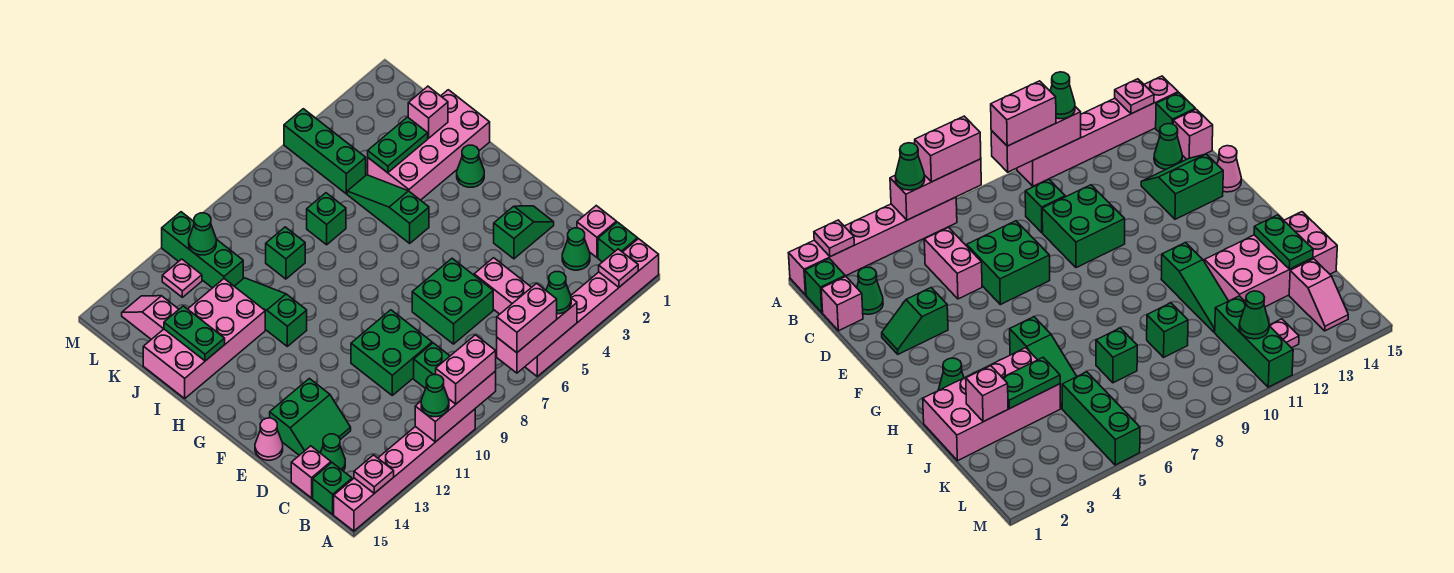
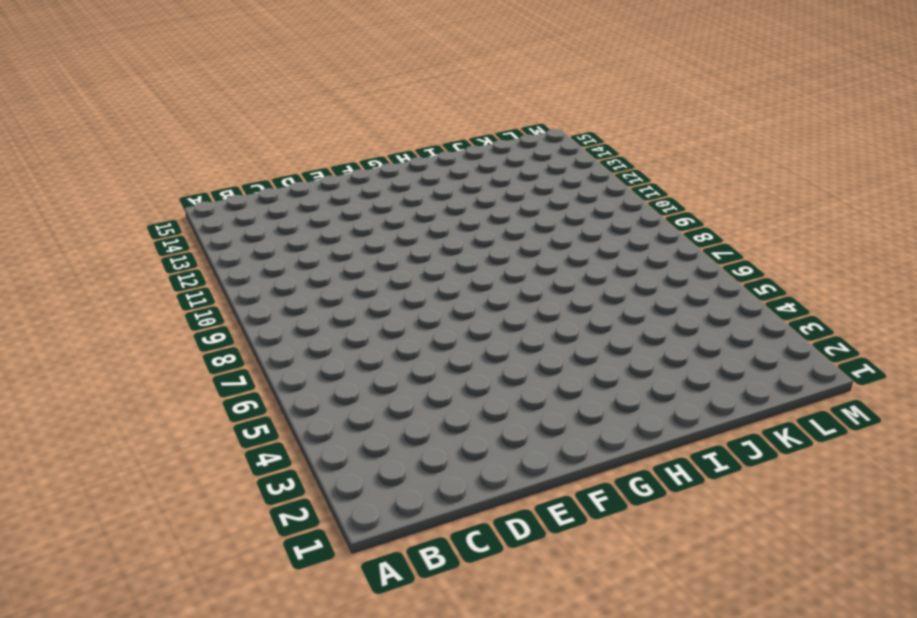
none -> pink 1x6 brick [525,239,659,376]
none -> pink 1x6 brick [334,409,475,531]
none -> green 1x1 brick [598,222,638,262]
none -> green 1x1 brick [313,463,352,514]

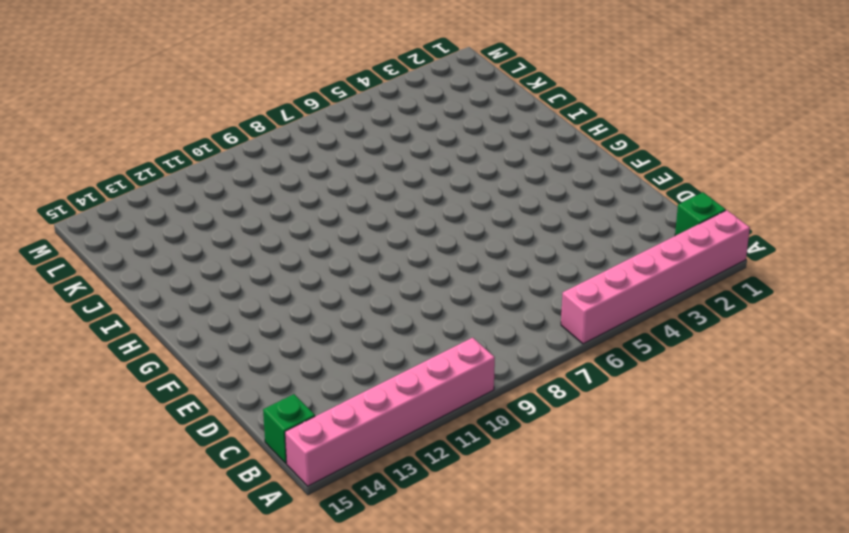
none -> pink 1x1 brick [577,206,616,257]
none -> green 1x1 cone [562,228,590,270]
none -> pink 1x2 brick [474,258,531,314]
none -> green 1x1 brick [414,343,450,388]

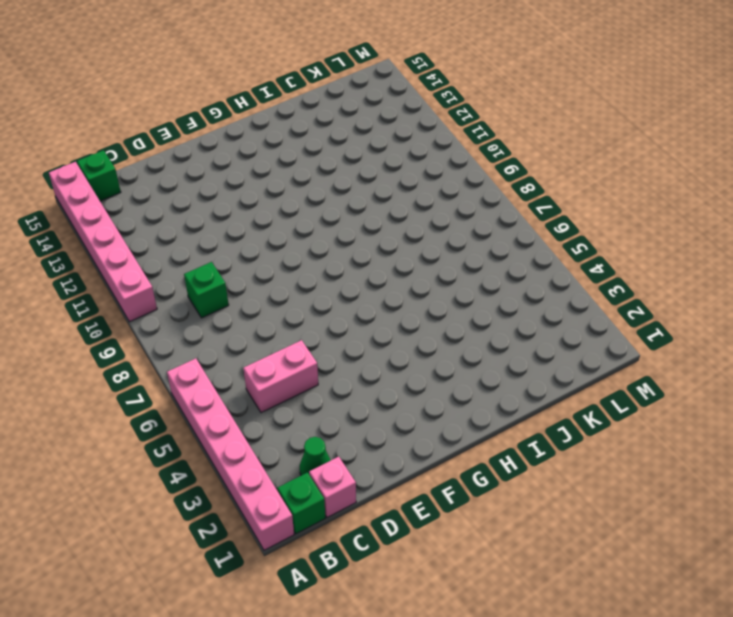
none -> green 1x1 cone [321,434,345,471]
none -> pink 1x1 brick [291,446,331,498]
none -> green 2x2 brick [412,258,493,344]
none -> green 2x2 brick [351,310,432,395]

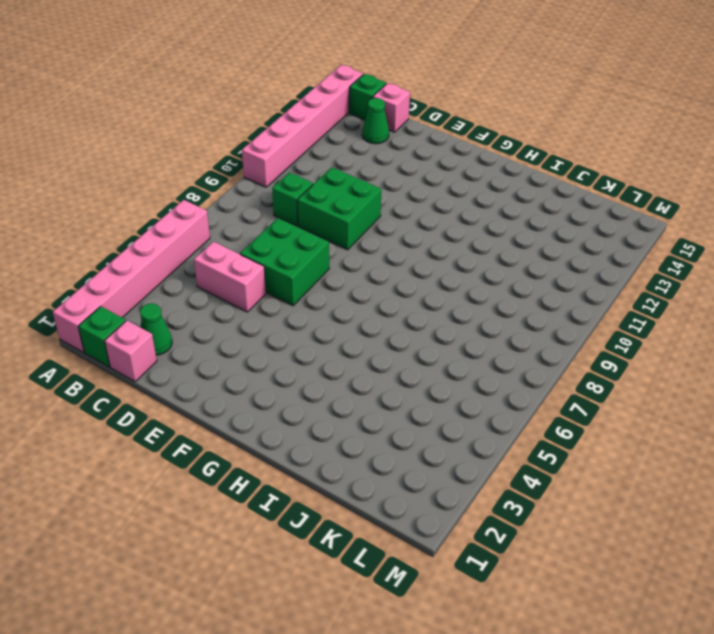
none -> green 2x2 slope [270,378,351,455]
none -> green 1x2 slope [494,206,554,259]
none -> pink 1x1 cone [255,418,283,460]
none -> green 1x1 cone [457,145,484,187]

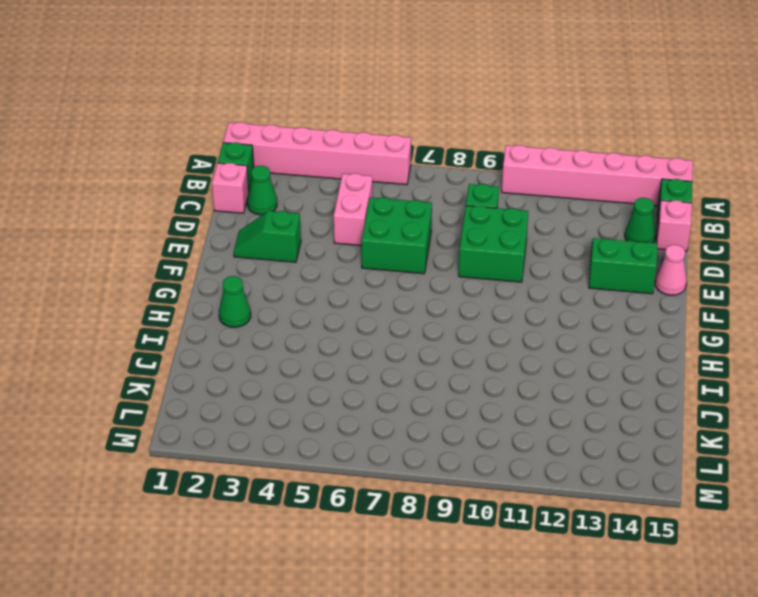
none -> green 1x3 slope [347,175,429,243]
none -> green 1x3 slope [234,278,307,346]
none -> pink 2x4 brick [368,90,490,200]
none -> pink 2x4 brick [143,279,265,398]

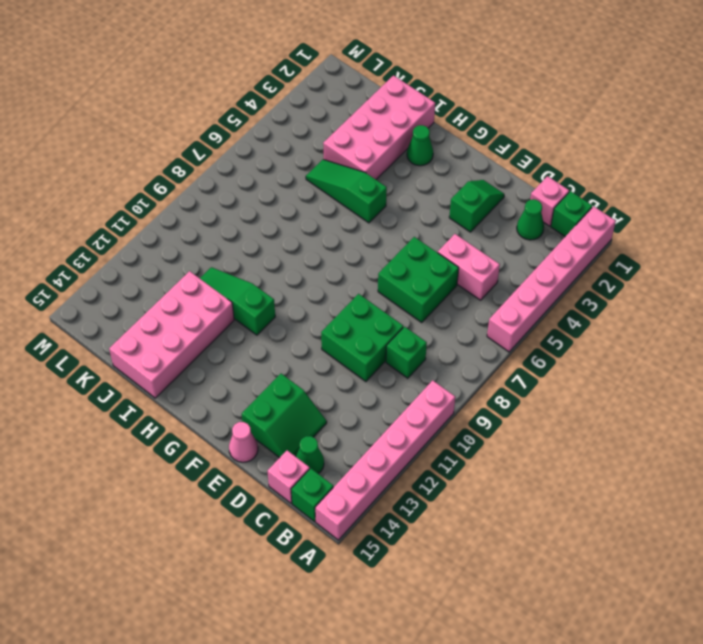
none -> green 1x1 brick [307,193,346,245]
none -> green 1x1 brick [266,227,305,279]
none -> green 1x3 brick [284,109,366,194]
none -> green 1x3 brick [162,212,243,288]

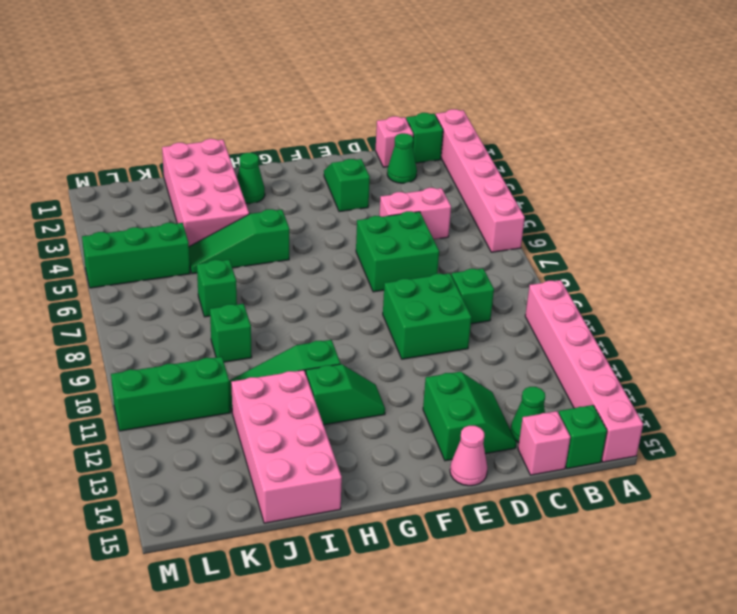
green 1x2 slope [306,364,385,425] -> none
none -> pink 1x2 slope [122,296,179,339]
none -> pink 1x1 plate [162,259,202,297]
none -> pink 1x1 plate [599,249,638,287]
none -> pink 1x3 brick [497,298,577,373]

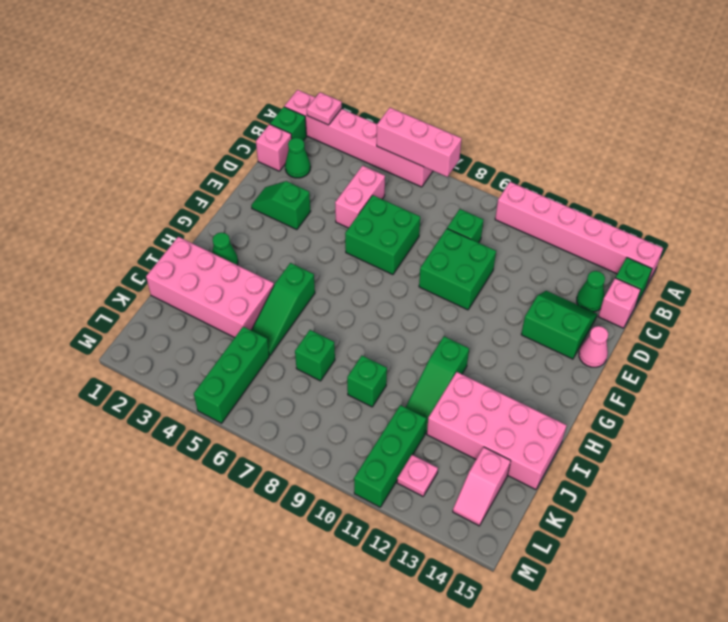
none -> pink 1x3 brick [415,371,496,442]
none -> pink 1x1 plate [354,455,394,493]
none -> green 1x2 plate [164,306,225,361]
none -> pink 1x1 brick [408,86,448,138]

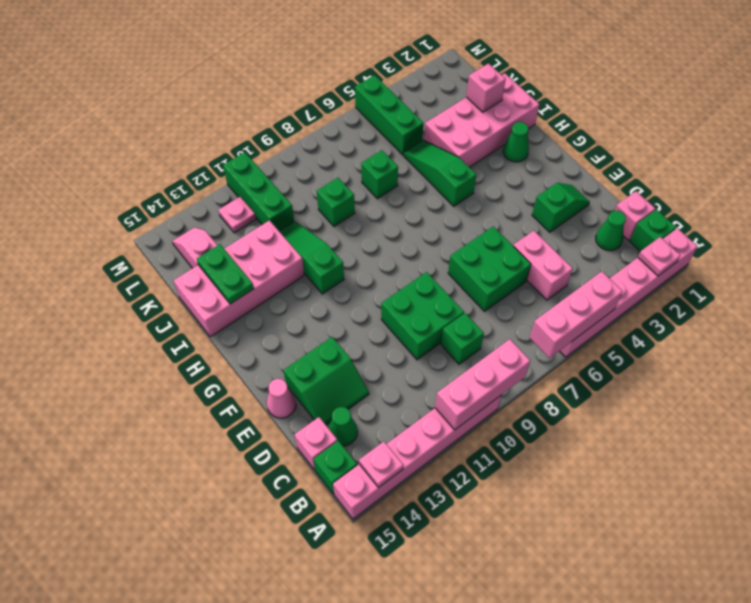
none -> green 1x2 plate [368,117,428,173]
none -> green 1x1 cone [189,213,216,255]
none -> green 1x1 cone [546,272,571,314]
none -> pink 1x2 brick [497,283,557,353]

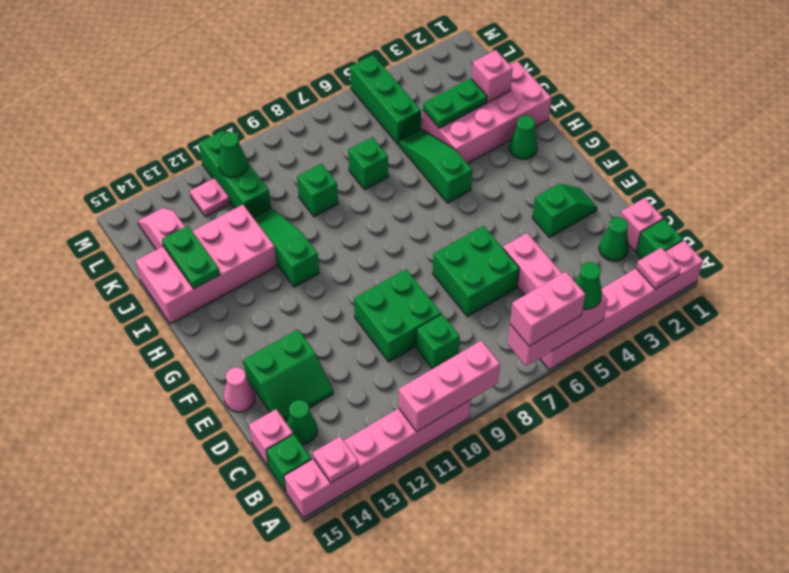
none -> pink 1x2 brick [436,335,496,404]
none -> green 1x1 cone [421,375,449,417]

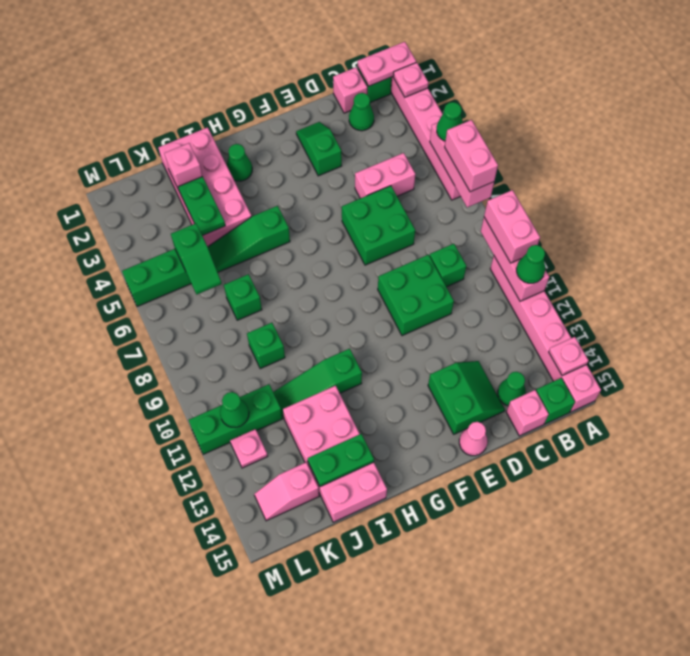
pink 1x2 plate [358,42,416,86] -> none
green 1x2 slope [171,223,222,294] -> none

